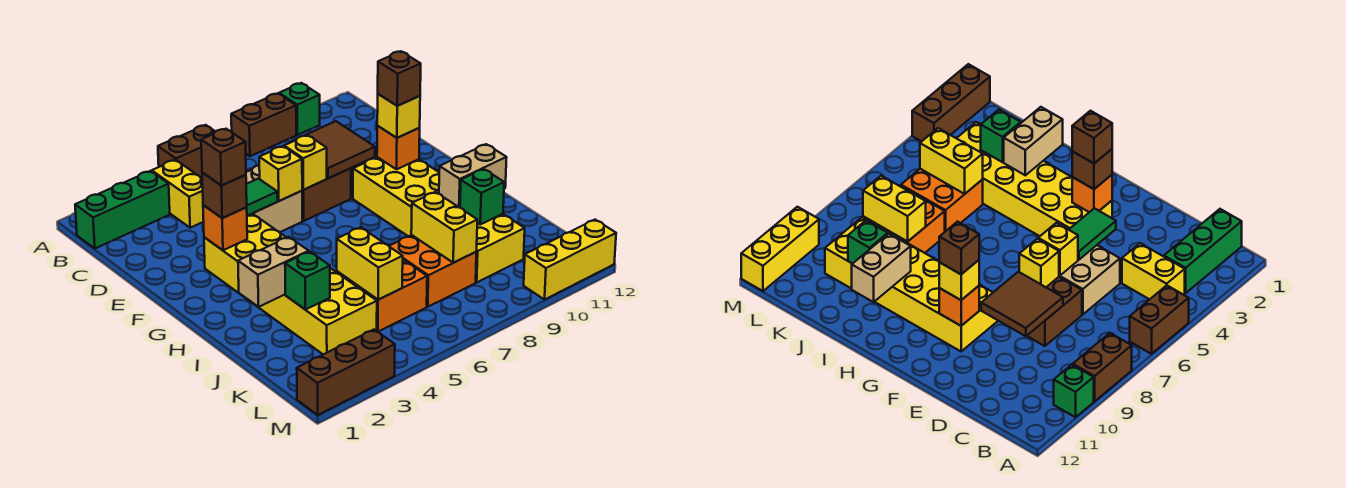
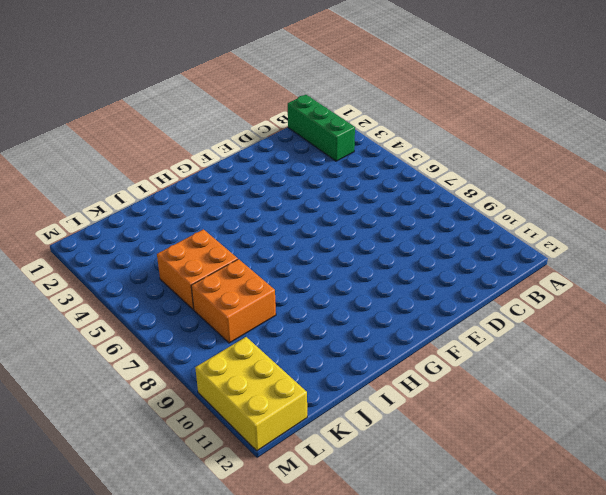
yellow 2x3 brick [195,337,307,451] -> yellow 1x3 brick [524,220,616,300]
none -> brown 1x2 brick [158,125,216,178]
none -> brown 1x2 brick [231,93,296,156]
none -> green 1x1 brick [279,83,320,135]

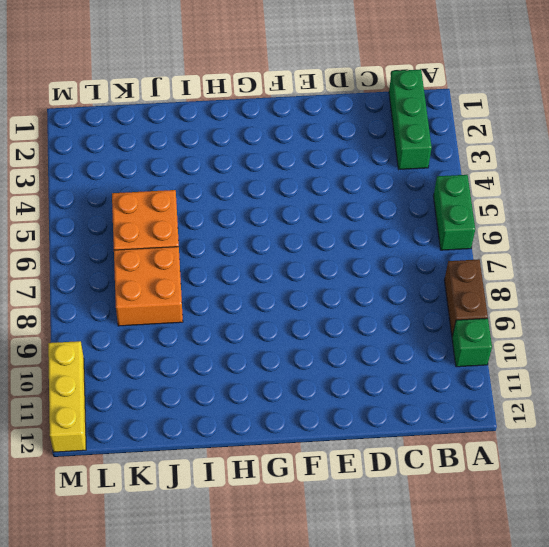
green 1x2 brick [433,175,475,250] -> brown 1x2 brick [158,125,216,178]
none -> yellow 1x2 brick [152,160,204,228]
none -> tan 2x2 brick [246,166,303,232]
none -> brown 2x2 brick [302,168,351,221]

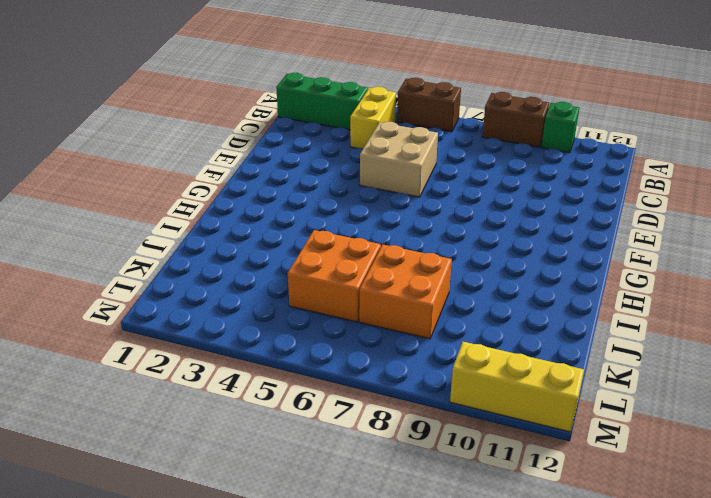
none -> brown 2x2 brick [302,168,351,221]
none -> yellow 2x6 brick [204,214,377,354]
none -> yellow 2x6 brick [353,157,525,282]

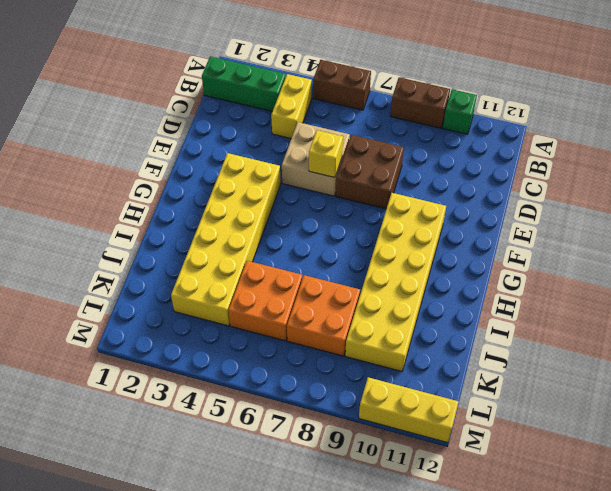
none -> brown 1x3 brick [297,330,395,415]
none -> brown 2x2 tile [289,121,375,178]
none -> green 1x2 tile [246,179,278,216]

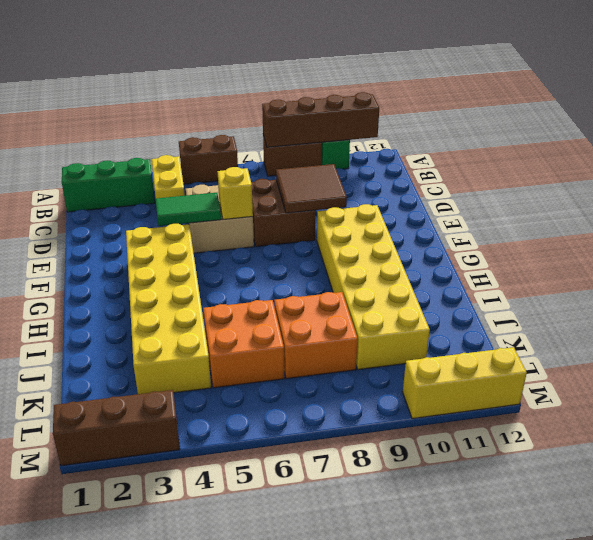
brown 1x4 brick [262,92,379,147] -> none
none -> yellow 1x1 brick [284,135,327,190]
none -> orange 1x1 brick [203,205,247,250]
none -> orange 1x1 brick [377,126,420,169]

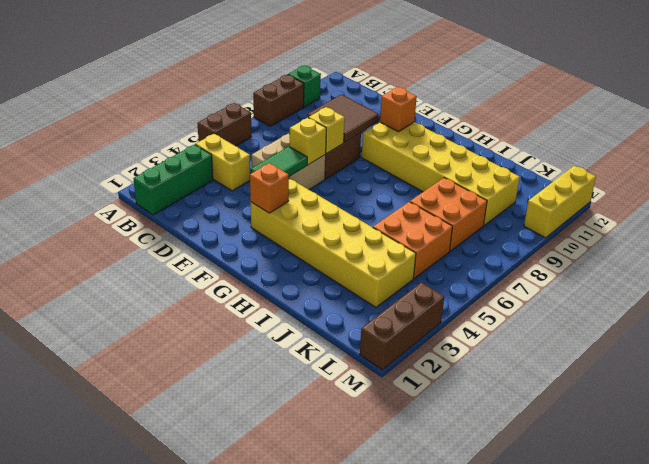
none -> tan 1x2 brick [238,237,309,307]
none -> tan 1x2 brick [439,144,507,208]
none -> green 1x1 brick [285,252,330,310]

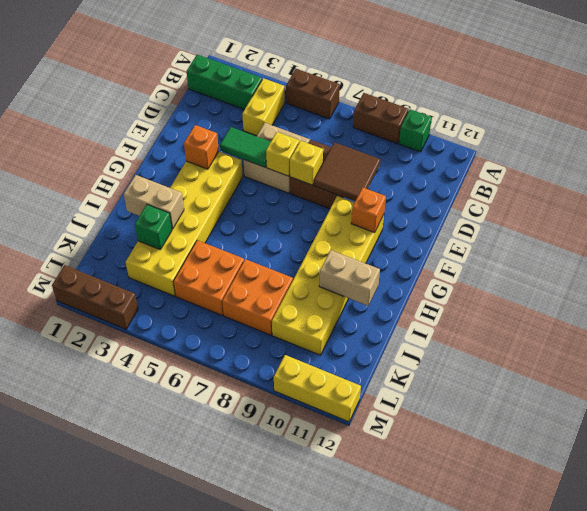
none -> yellow 1x2 brick [337,227,403,300]
none -> yellow 1x2 brick [411,192,477,263]
none -> green 1x1 brick [460,169,504,224]

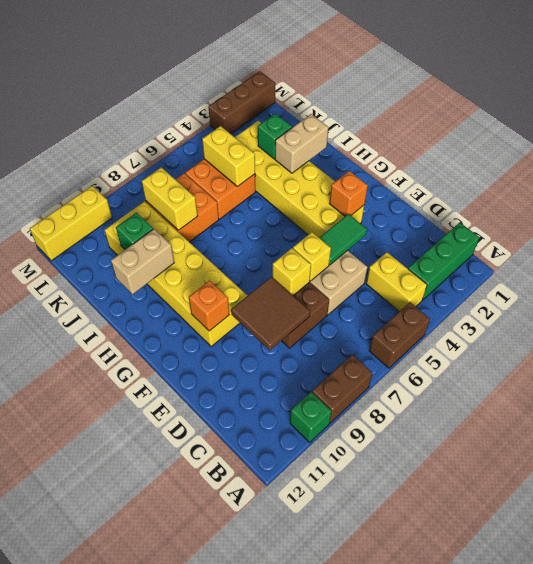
none -> brown 1x1 brick [202,173,247,218]
none -> yellow 1x1 brick [377,94,420,138]
none -> brown 1x1 brick [201,129,246,186]

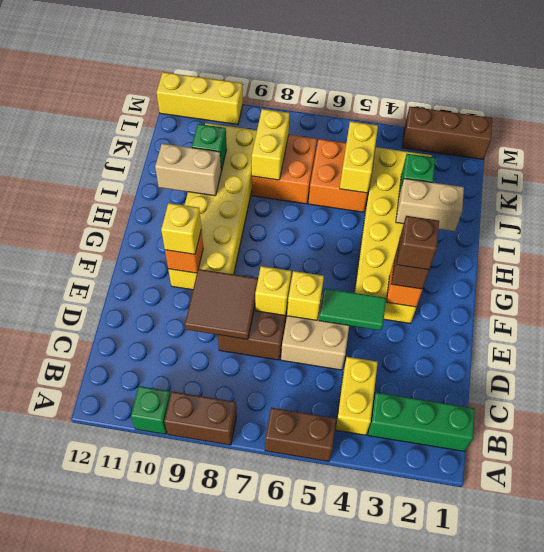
none -> brown 1x1 brick [378,51,421,106]

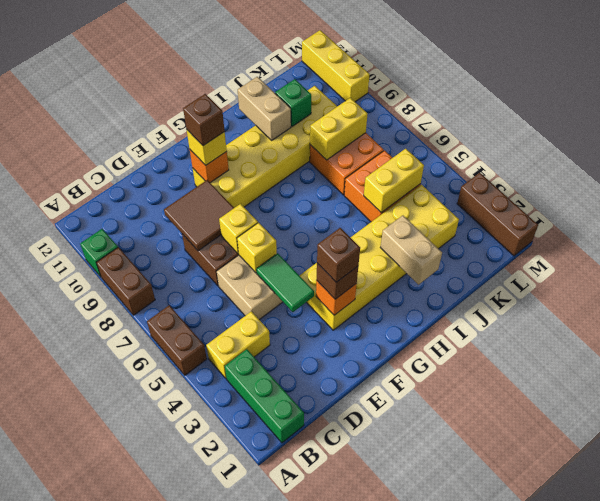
none -> green 1x1 brick [285,252,330,310]

